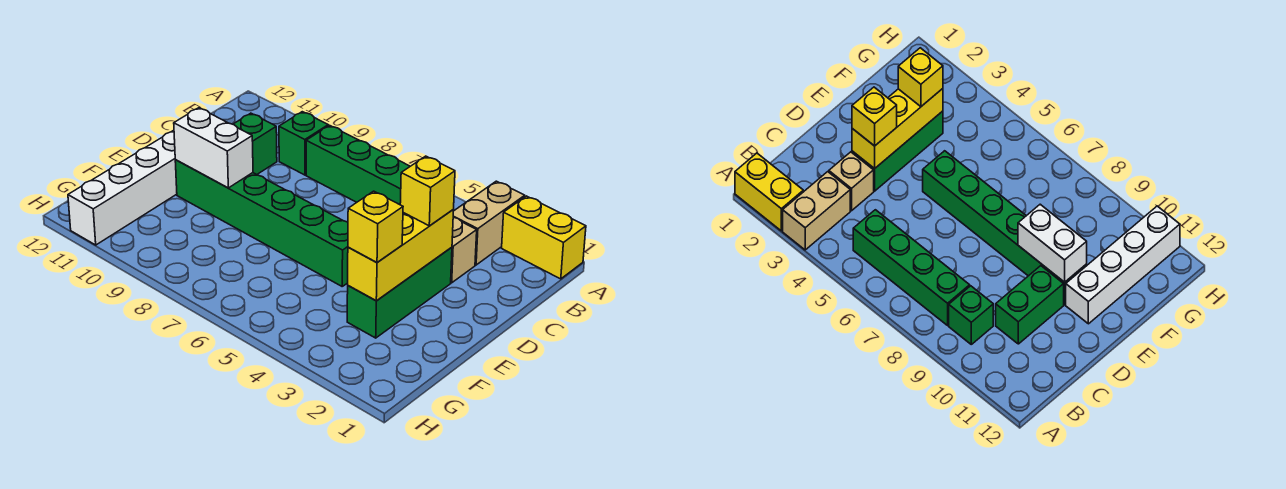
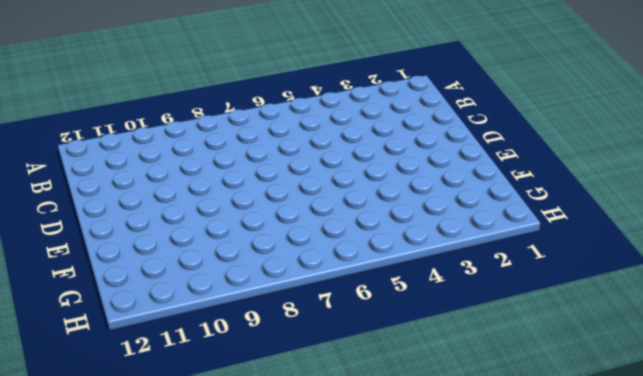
none -> yellow 1x2 brick [502,196,586,279]
none -> tan 1x2 brick [453,181,525,265]
none -> green 1x4 brick [306,125,410,205]

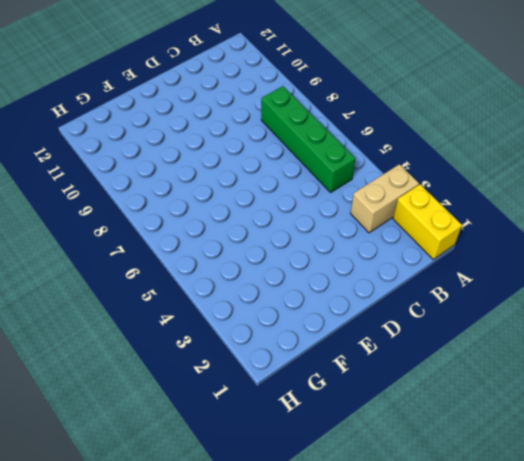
none -> green 1x1 brick [279,112,328,175]
none -> tan 1x1 brick [451,217,477,283]
none -> green 1x2 brick [233,113,277,174]

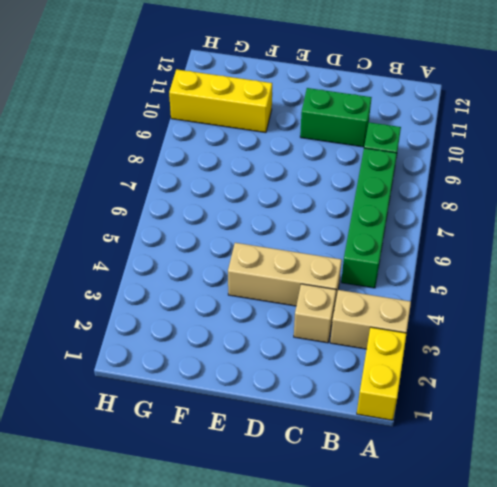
tan 1x3 brick [228,243,342,309] -> none
yellow 1x3 brick [169,69,272,133] -> yellow 1x3 brick moved to [348,210,454,301]
none -> green 1x3 brick [347,247,452,338]
none -> green 1x6 brick [175,160,348,286]
none -> white 1x4 brick [68,130,177,245]

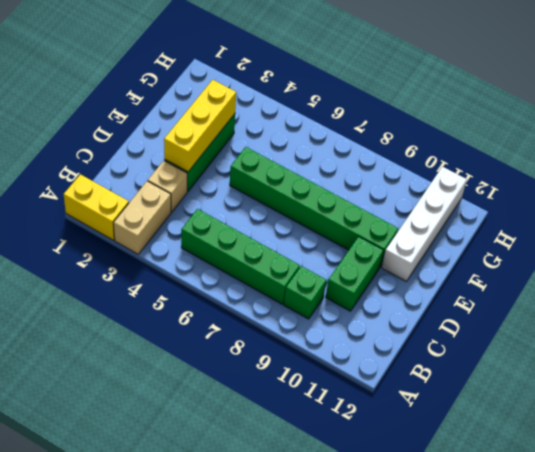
none -> white 1x2 brick [174,108,253,188]
none -> yellow 1x1 brick [400,156,455,226]
none -> yellow 1x1 brick [348,191,403,263]

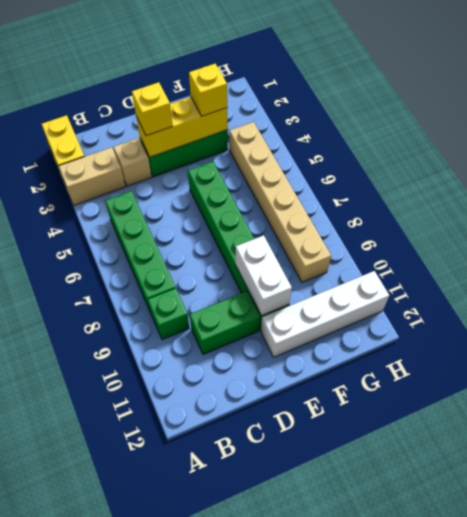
tan 1x6 brick [229,122,331,282] -> none

